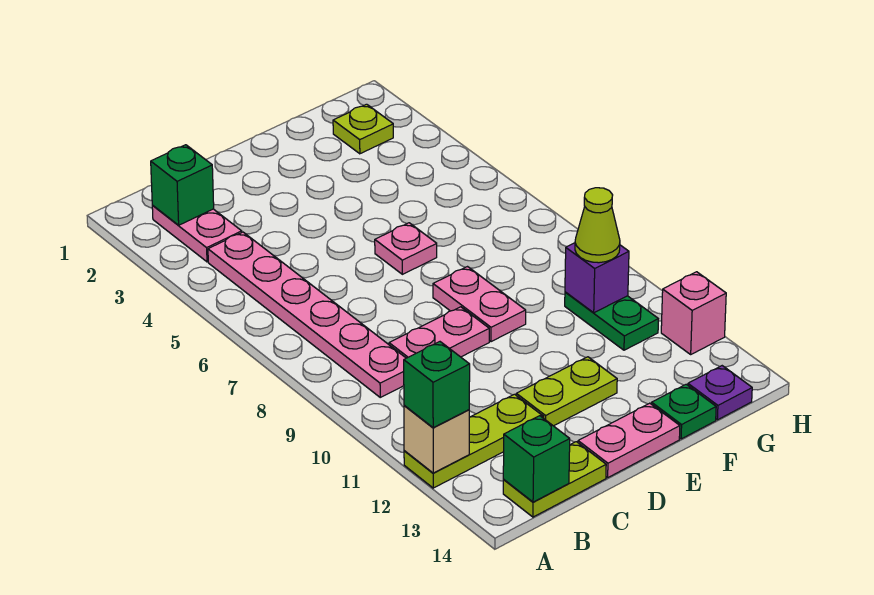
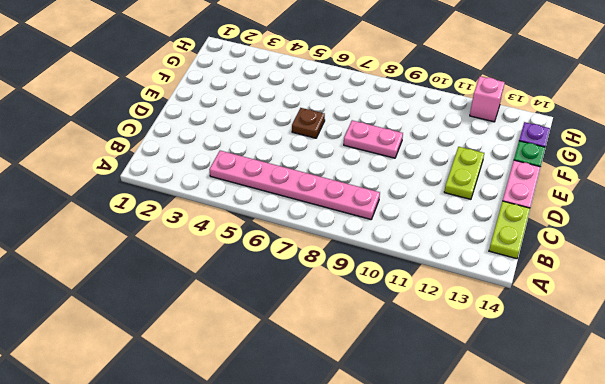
brown 1x1 plate [292,108,325,138] -> pink 1x1 plate [375,223,437,274]
none -> lime 1x3 plate [404,394,544,488]
none -> pink 1x2 plate [152,206,242,262]
none -> pink 1x2 plate [389,307,489,358]

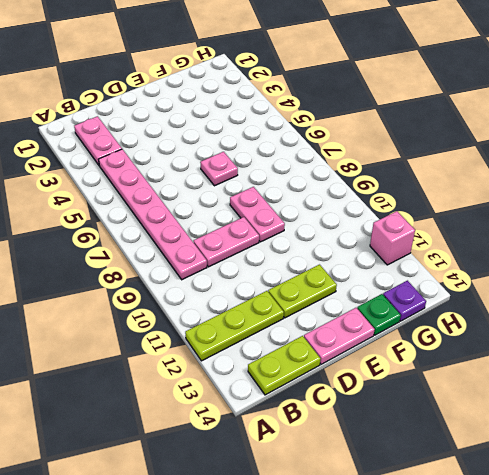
none -> lime 1x1 plate [333,104,393,154]
none -> green 1x2 plate [565,292,658,350]
none -> tan 1x1 brick [404,405,469,473]

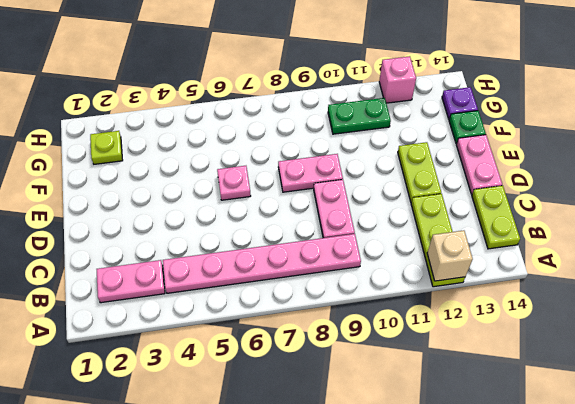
none -> green 1x1 brick [151,145,214,225]
none -> green 1x1 brick [503,416,570,502]
none -> purple 1x1 brick [565,243,629,313]

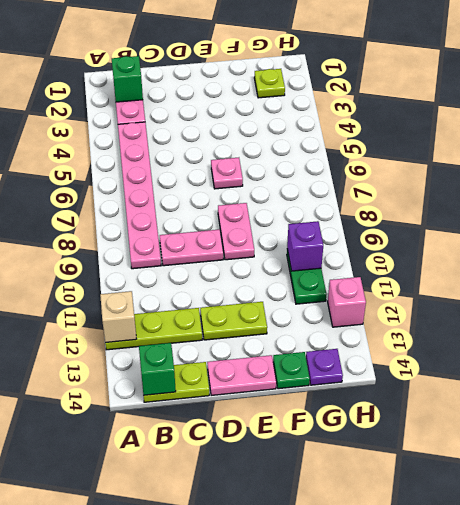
none -> green 1x1 brick [404,342,470,428]
none -> lime 1x1 cone [575,188,620,263]

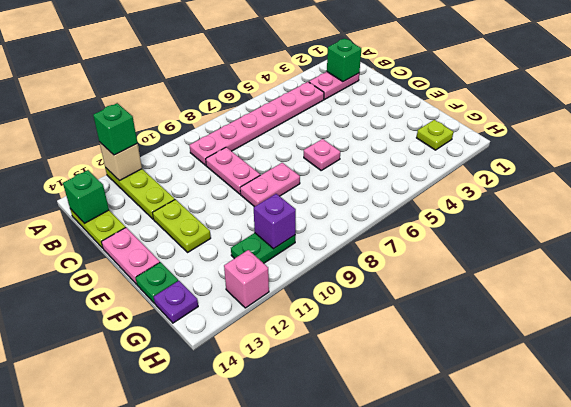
none -> lime 1x1 cone [575,188,620,263]

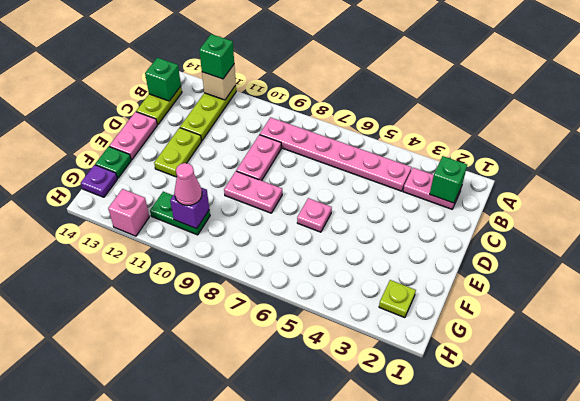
pink 1x1 cone [174,163,202,205] -> lime 1x1 cone [575,188,620,263]

